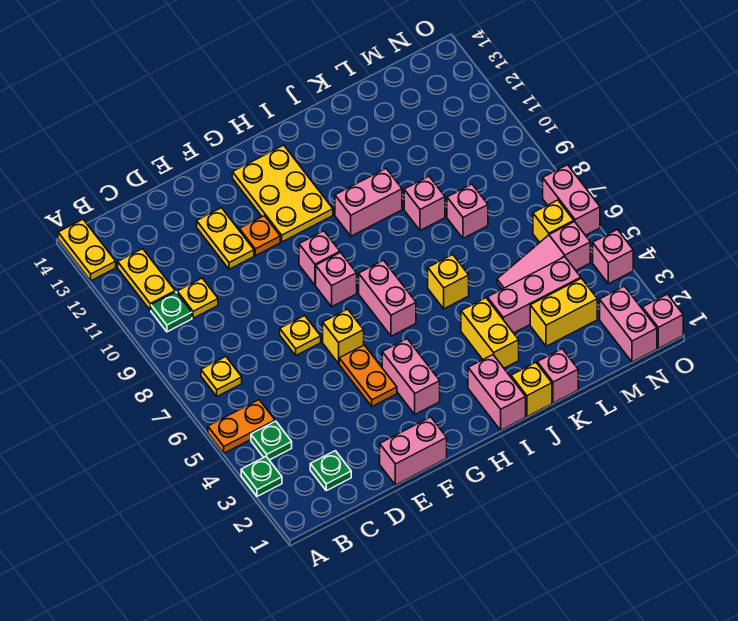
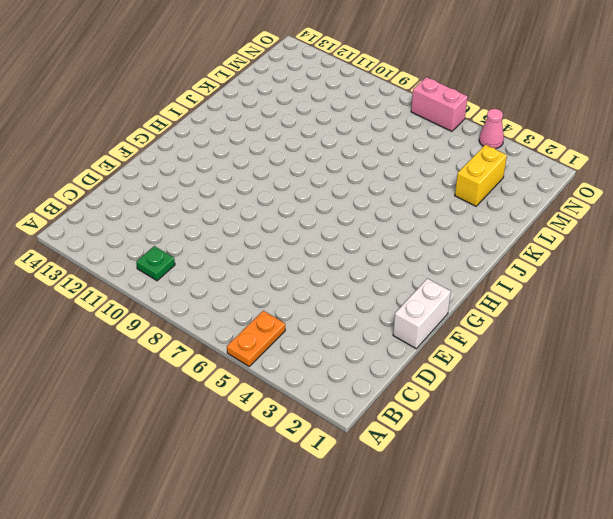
white 1x2 brick [393,279,451,349] -> pink 1x2 brick [380,417,447,485]
pink 1x1 cone [479,109,504,149] -> pink 1x1 brick [593,230,633,284]
none -> green 1x1 plate [241,457,282,496]
none -> yellow 1x2 plate [58,219,116,281]
none -> green 1x1 plate [251,421,292,460]
none -> yellow 1x1 plate [201,357,242,396]

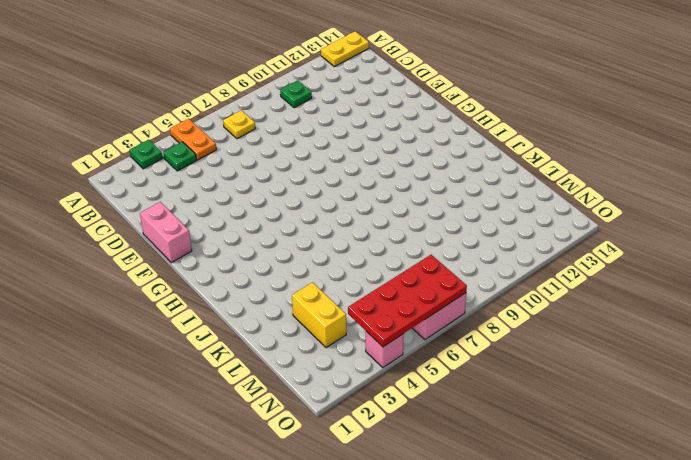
red 2x4 plate [348,255,467,347] -> none
none -> yellow 1x2 plate [118,249,175,310]
none -> green 1x1 plate [310,451,351,491]
none -> yellow 1x1 plate [177,278,218,318]
none -> yellow 1x1 plate [280,316,321,355]

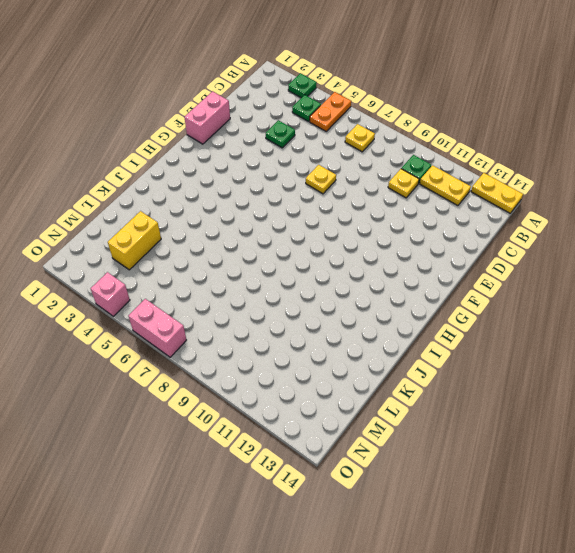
green 1x1 plate [266,120,295,148] -> green 1x1 plate moved to [310,451,351,491]
none -> yellow 1x2 plate [197,208,254,269]
none -> orange 1x2 plate [339,345,397,407]
none -> yellow 1x1 brick [323,309,364,363]
none -> orange 1x1 plate [239,216,280,256]

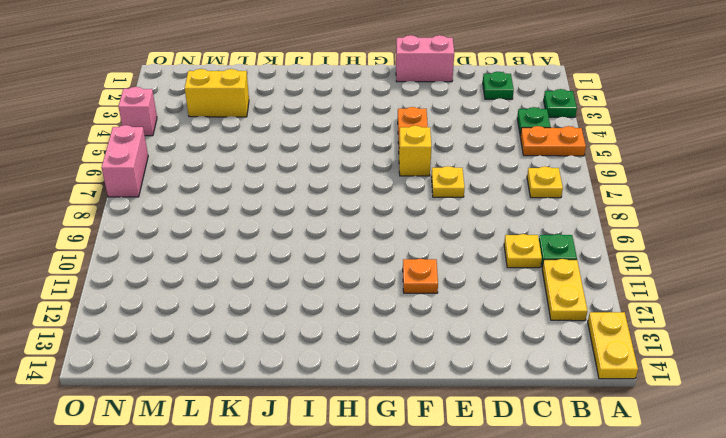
none -> yellow 1x2 plate [197,208,254,269]
none -> pink 1x2 brick [382,339,440,414]
none -> pink 1x1 brick [316,252,357,307]
none -> pink 1x1 brick [299,231,340,285]

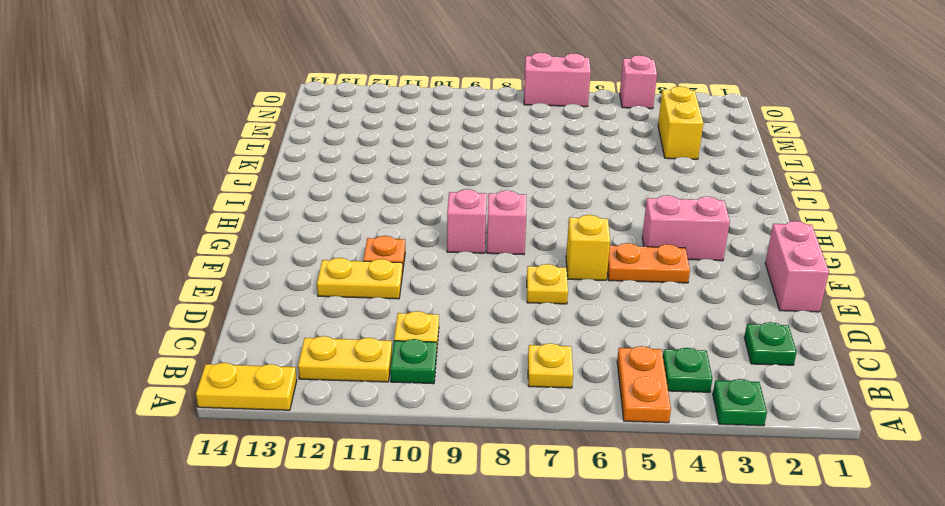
none -> yellow 2x3 plate [232,145,333,242]
none -> pink 1x2 brick [359,260,416,336]
none -> pink 1x2 brick [468,355,526,430]
none -> pink 1x2 brick [335,169,402,236]

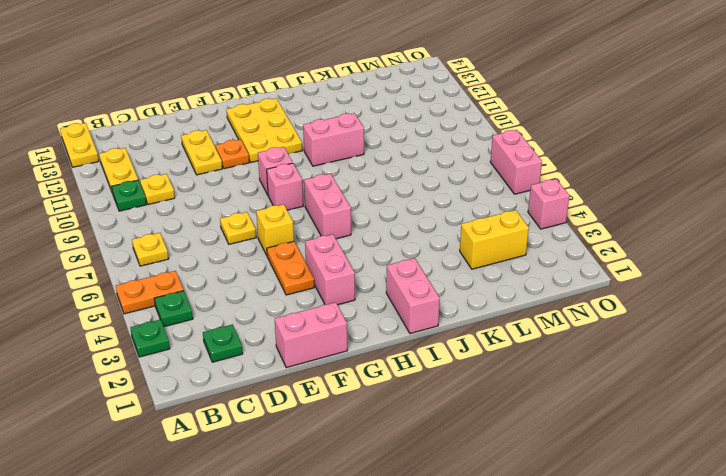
none -> yellow 1x1 brick [511,363,552,417]
none -> yellow 1x2 brick [461,298,519,368]
none -> yellow 1x1 brick [428,255,469,309]
none -> pink 1x1 brick [537,349,578,403]

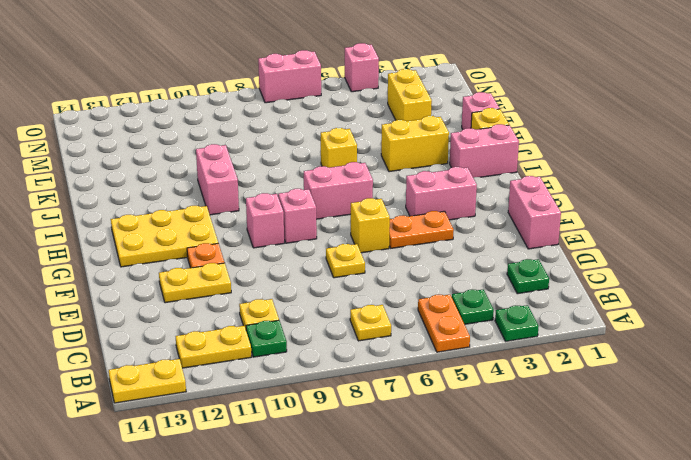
none -> pink 1x3 brick [487,257,581,333]
none -> pink 1x1 brick [404,176,445,231]
none -> pink 1x3 slope [497,222,590,289]
none -> pink 1x1 brick [447,184,488,238]

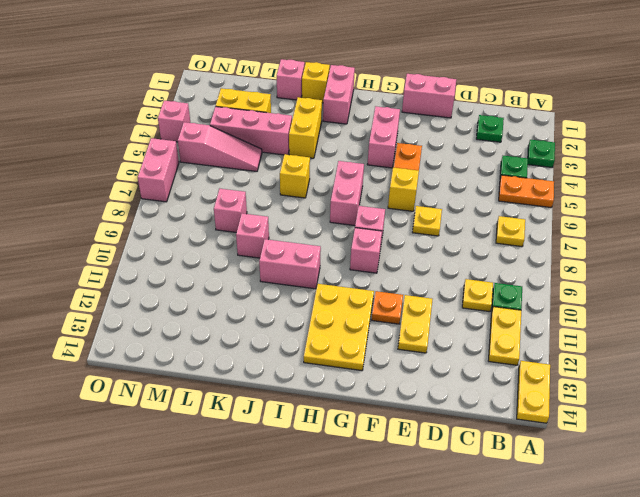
none -> pink 1x2 brick [600,286,657,362]
none -> yellow 1x1 brick [533,200,574,242]
none -> pink 1x1 brick [642,294,683,348]

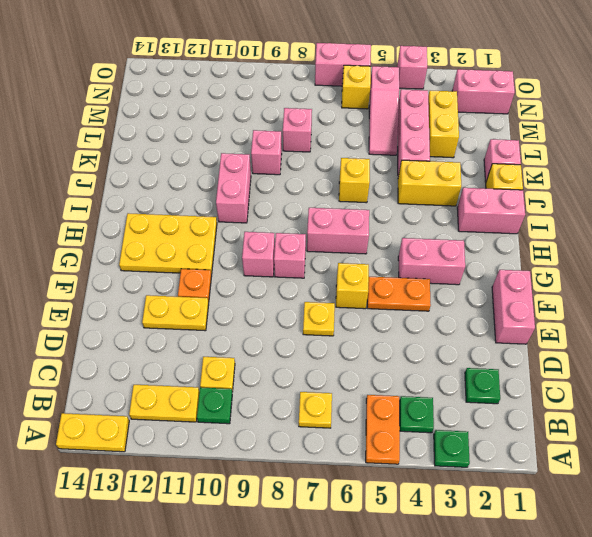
none -> pink 1x1 brick [642,294,683,348]

